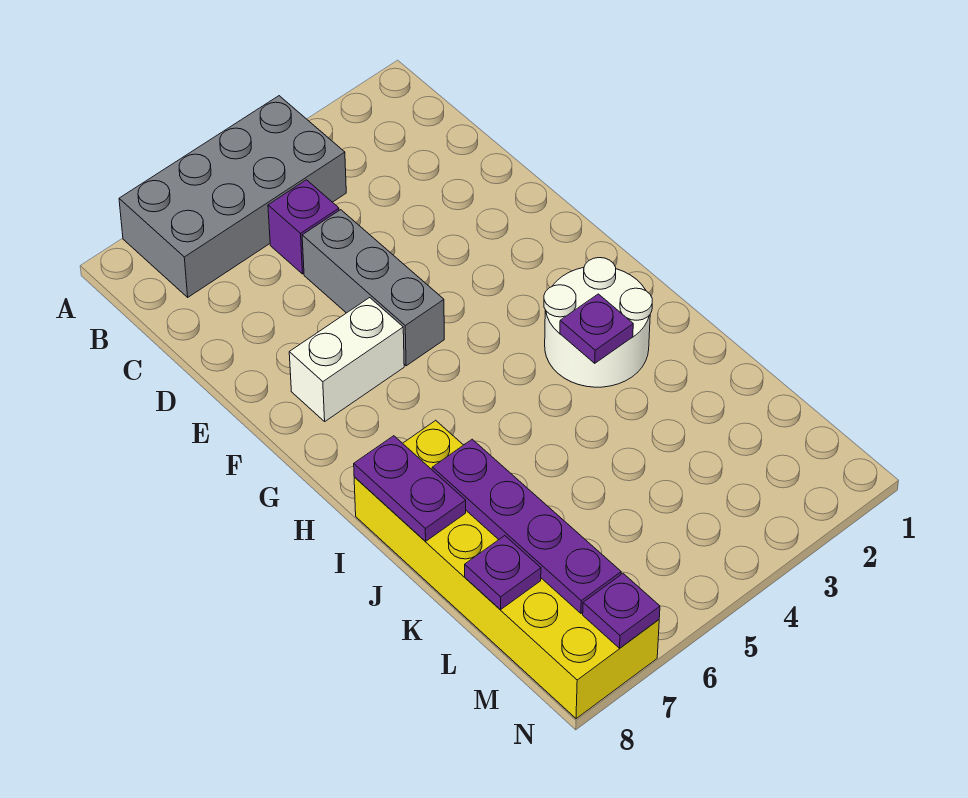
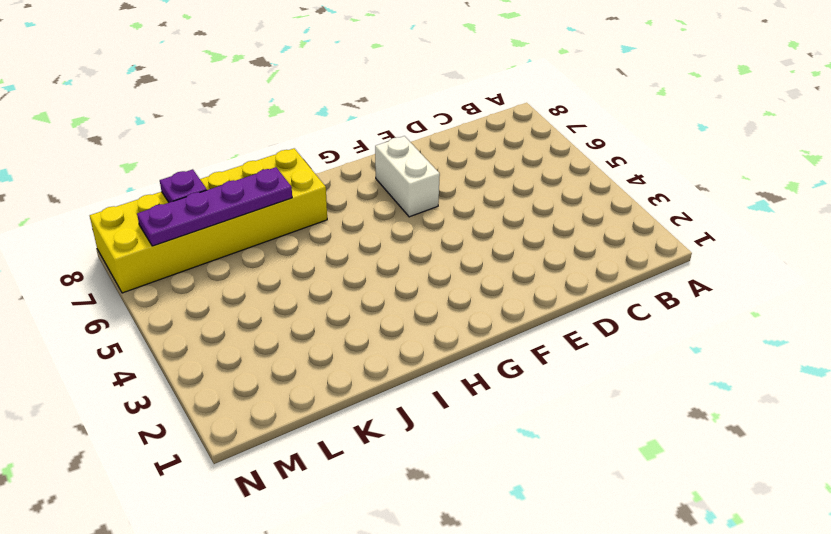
none -> grey 2x4 brick [119,96,346,297]
none -> purple 1x1 brick [268,180,339,274]

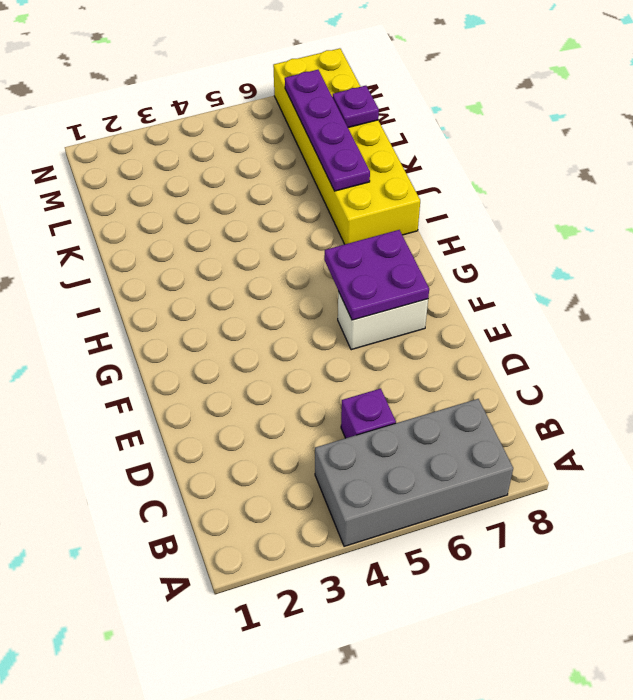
purple 2x2 plate [324,230,429,320] -> none
none -> grey 1x3 brick [302,210,444,366]
none -> white 2x2 round brick [544,258,652,387]

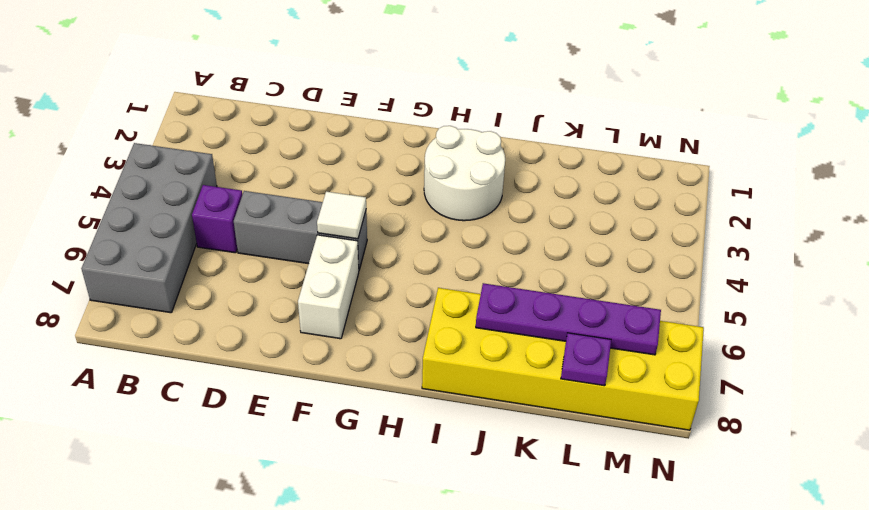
white 1x1 tile [317,192,366,239] -> none
none -> purple 1x1 plate [560,294,633,363]
none -> purple 1x2 plate [354,436,466,542]

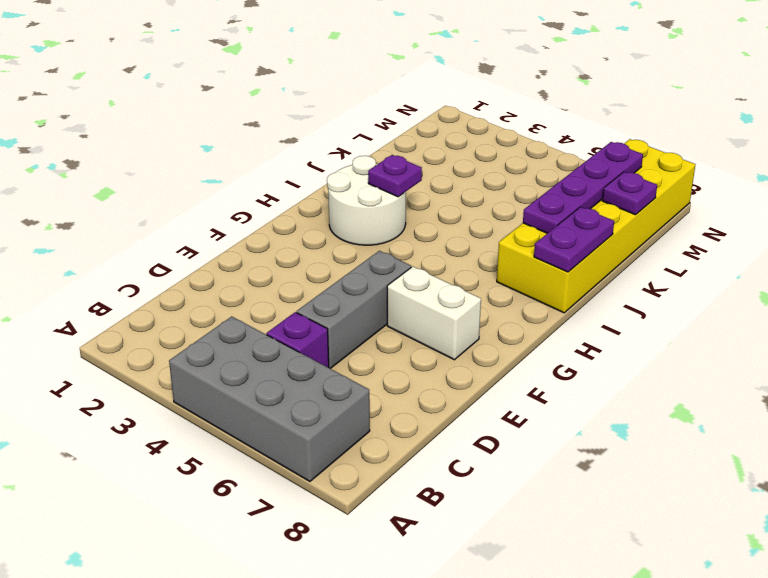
none -> purple 1x1 plate [583,574,660,648]

